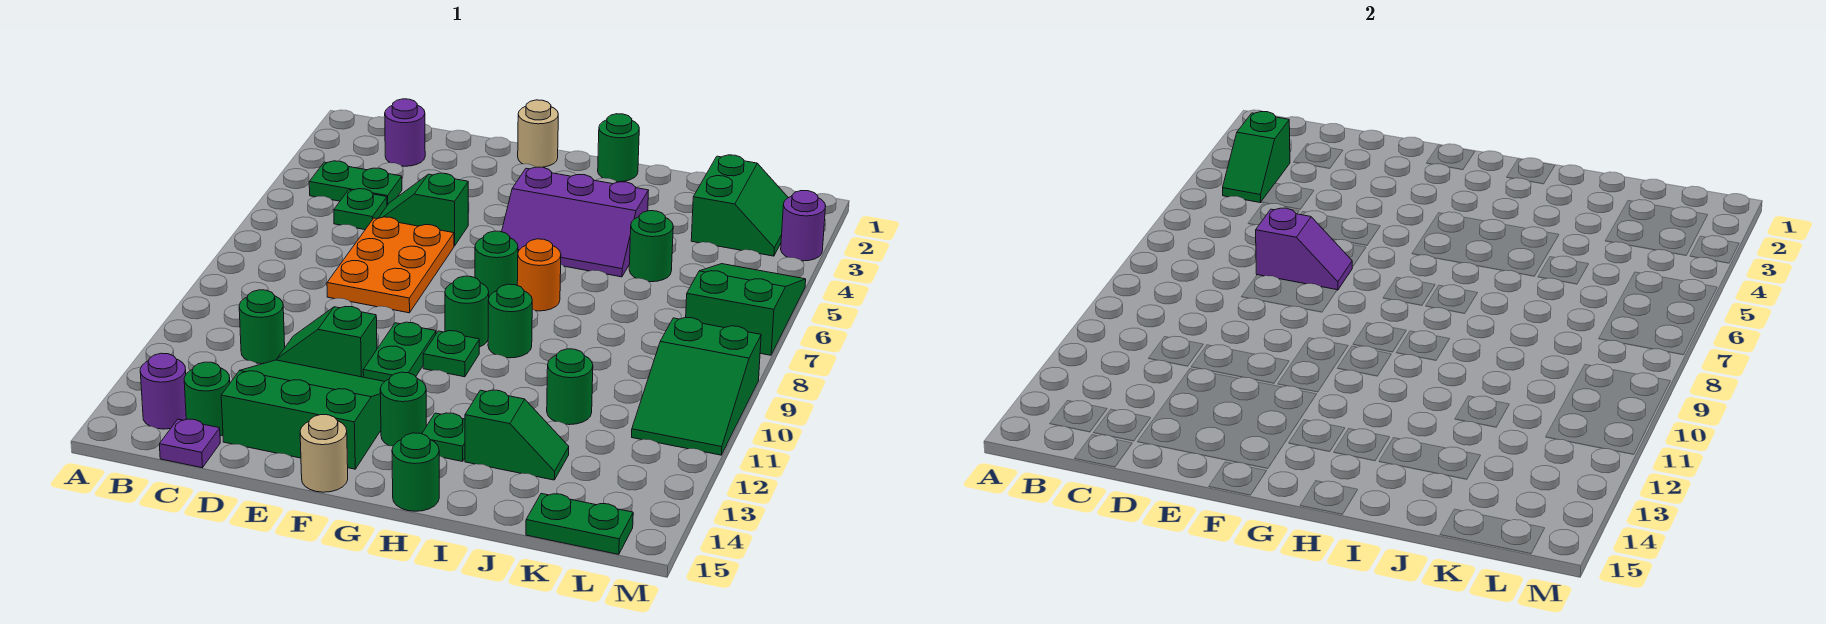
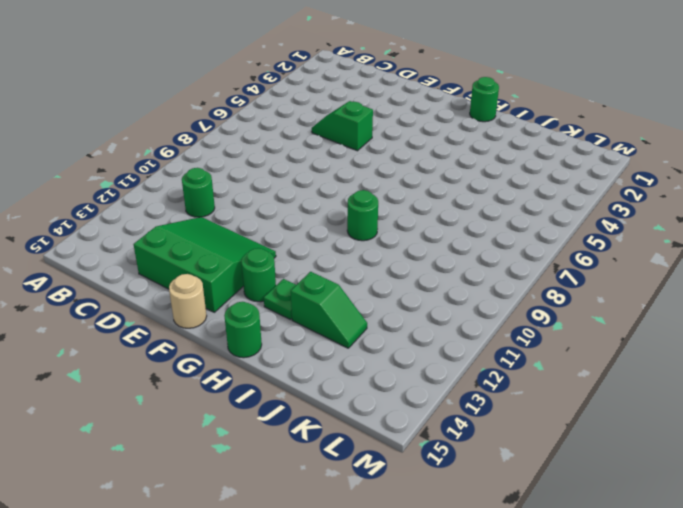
none -> green 1x2 plate [309,161,402,205]
none -> purple 1x1 round brick [140,353,186,429]
none -> purple 1x1 round brick [385,99,425,166]
none -> green 1x1 plate [334,189,387,230]

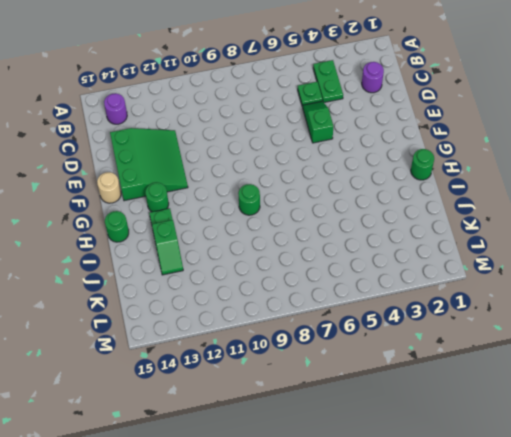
none -> green 1x1 round brick [239,290,285,364]
none -> green 1x1 round brick [184,362,230,436]
none -> purple 1x1 plate [159,419,220,468]
none -> orange 2x3 plate [327,217,454,313]

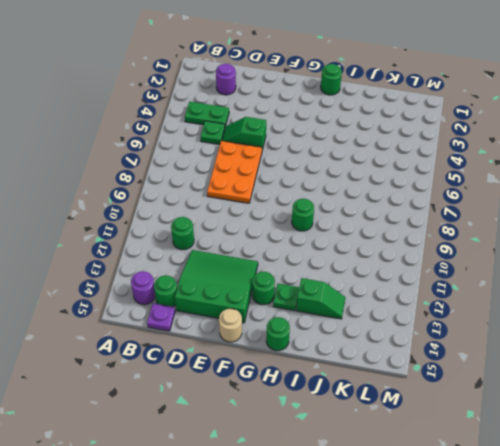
none -> green 1x2 slope [277,306,377,377]
none -> tan 1x1 round brick [518,100,558,167]
none -> green 1x2 plate [363,322,436,381]
none -> purple 2x3 slope [502,167,649,277]

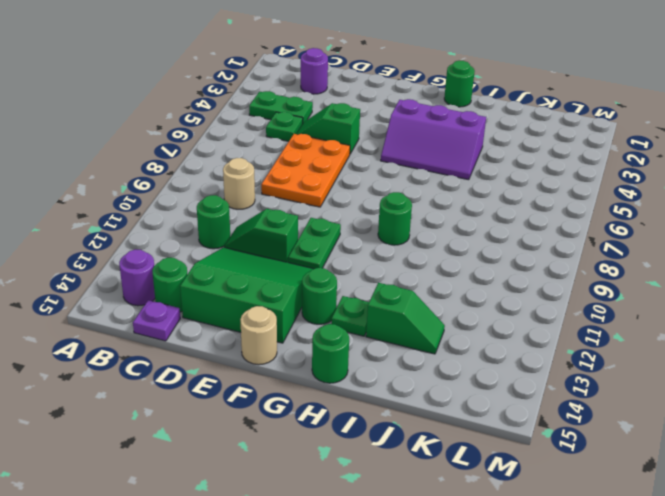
tan 1x1 round brick [223,158,255,209] -> tan 1x1 round brick moved to [518,100,558,167]
none -> green 1x1 round brick [475,231,518,296]
none -> green 1x1 round brick [445,276,489,347]
none -> green 1x1 plate [423,331,479,377]
none -> orange 1x1 round brick [517,239,561,311]

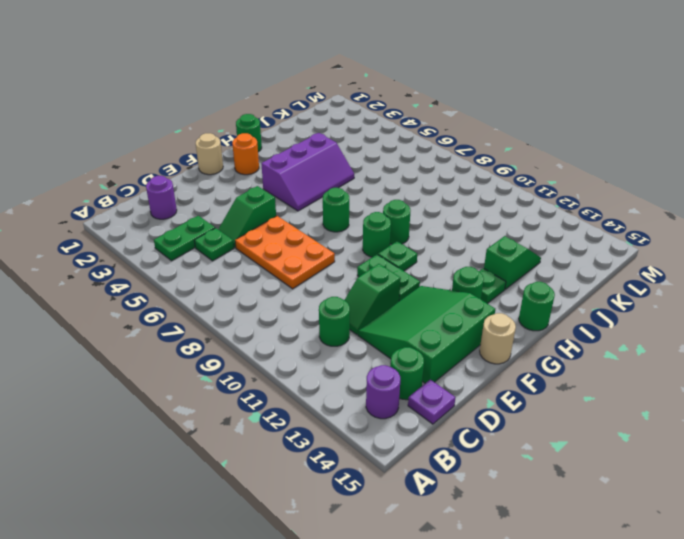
orange 1x1 round brick [232,133,259,175] -> orange 1x1 round brick moved to [517,239,561,311]
none -> green 1x1 round brick [629,211,673,282]
none -> green 1x1 round brick [547,349,593,425]
none -> green 2x2 slope [691,155,788,256]
none -> green 1x2 plate [526,494,633,554]

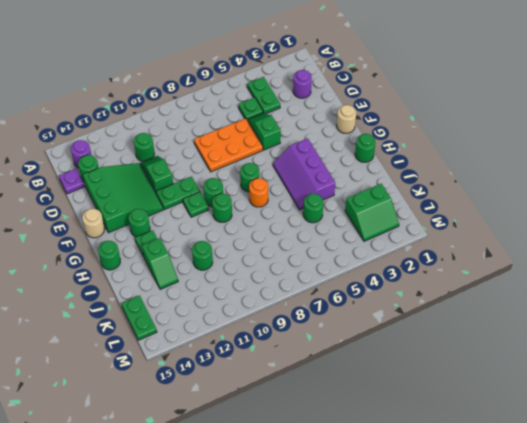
none -> green 2x3 slope [686,264,806,355]
none -> green 2x3 slope [632,318,761,455]
none -> purple 1x1 round brick [781,191,826,261]
none -> green 1x2 slope [1223,112,1290,203]

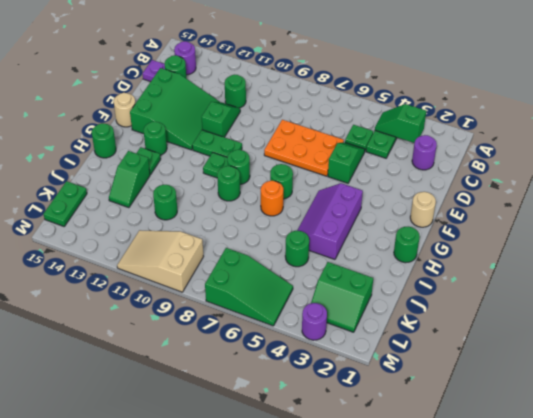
tan 2x3 slope [117,230,203,292] -> green 2x3 slope [632,318,761,455]
none -> purple 1x2 slope [1256,208,1352,290]

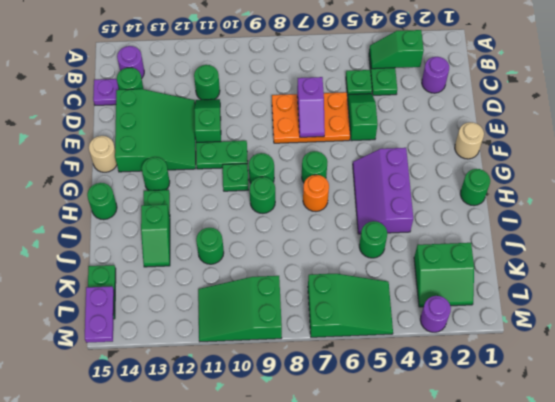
purple 1x2 plate [85,286,114,343] -> none

